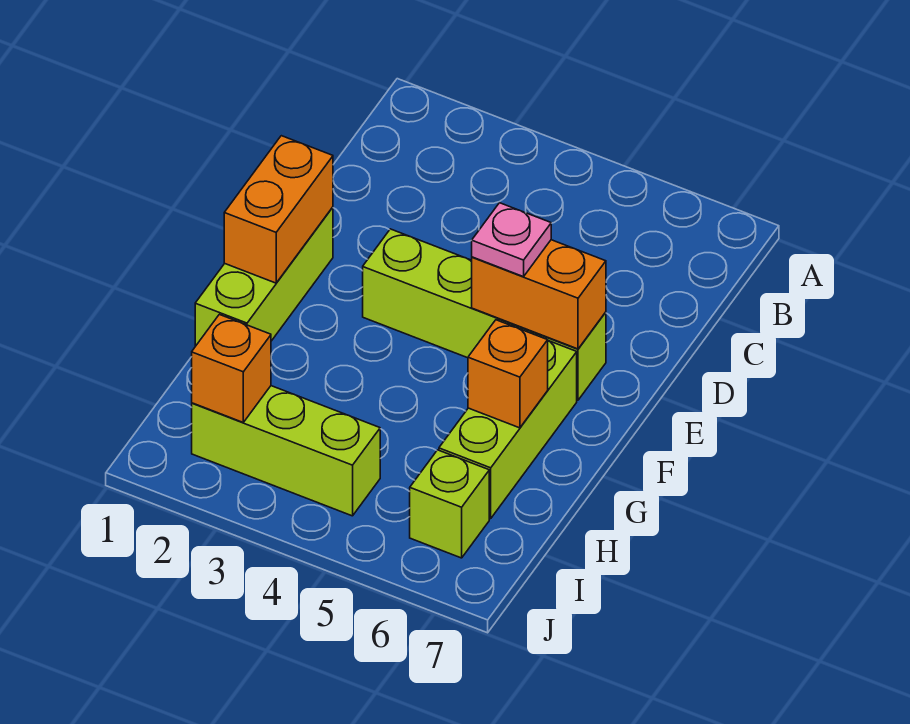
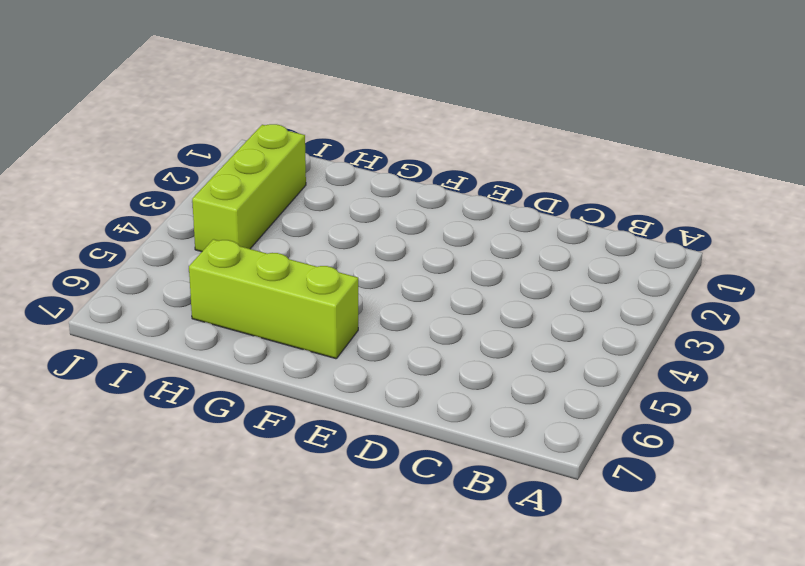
none -> lime 1x3 brick [195,207,333,346]
none -> lime 1x4 brick [363,229,606,400]

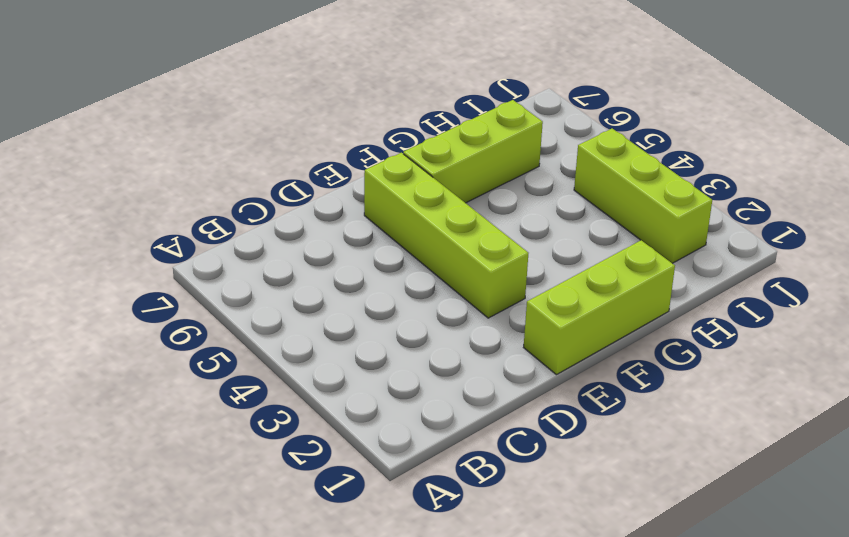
none -> lime 1x1 brick [410,450,489,558]
none -> orange 1x2 brick [224,136,333,283]

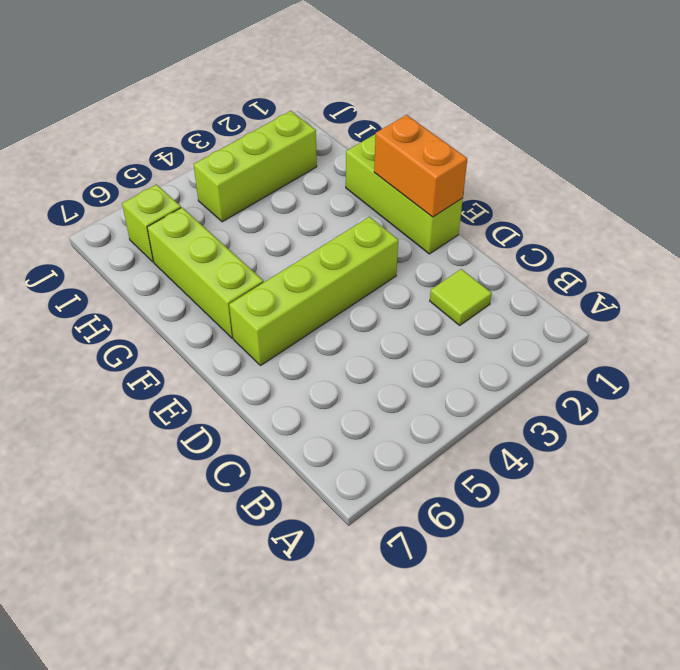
lime 1x1 tile [430,269,492,325] -> none
none -> orange 1x2 brick [472,240,606,349]
none -> orange 1x1 brick [468,320,548,428]

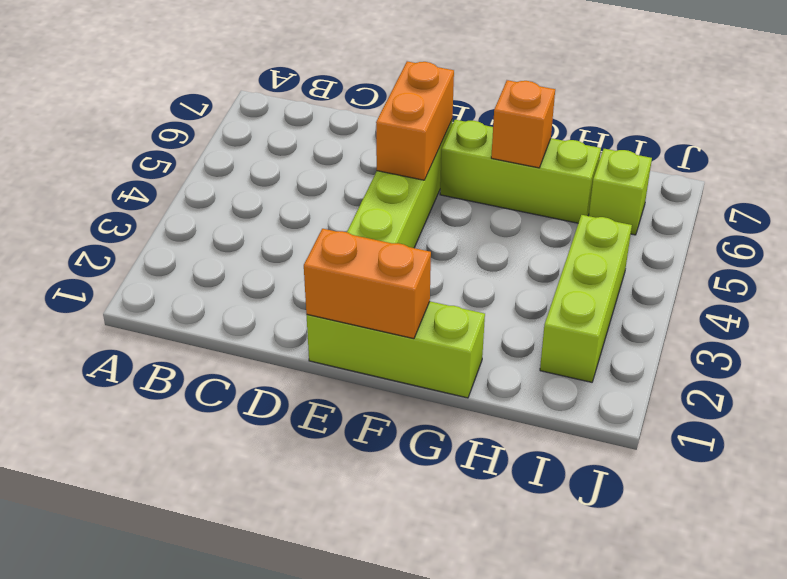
none -> orange 1x1 brick [192,314,271,422]
none -> pink 1x1 plate [472,203,551,277]

